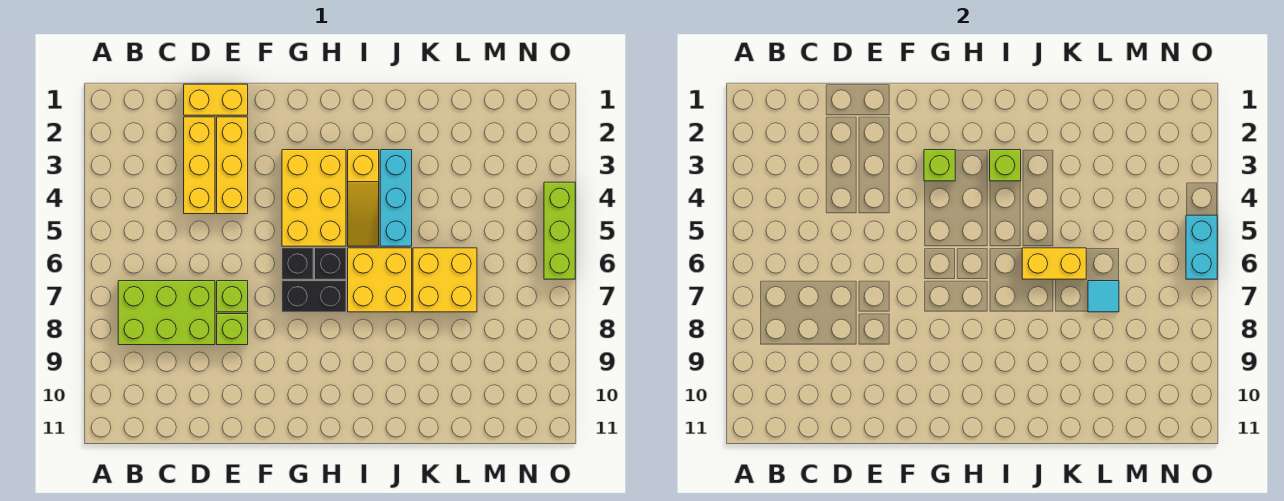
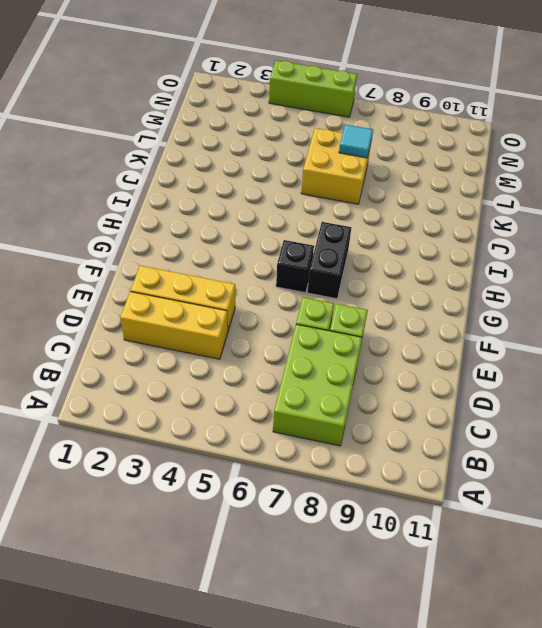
none -> yellow 1x2 brick [184,84,248,115]
none -> yellow 2x3 brick [282,150,346,246]
none -> black 1x1 brick [315,248,346,279]

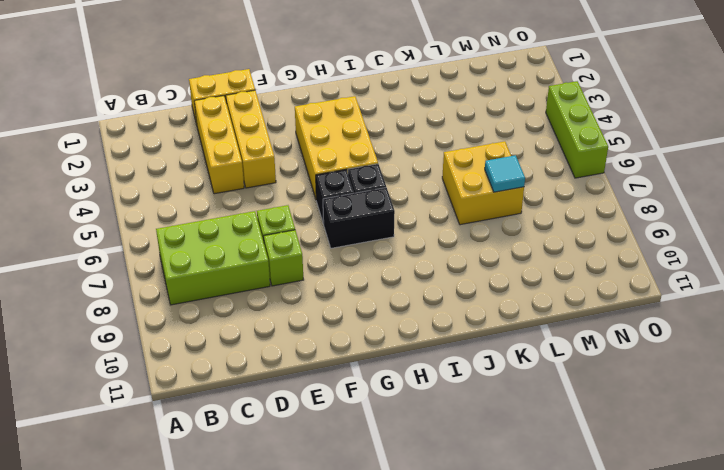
none -> yellow 1x3 slope [348,150,379,246]
none -> yellow 2x2 brick [348,248,412,312]
none -> cyan 1x3 brick [380,150,412,246]

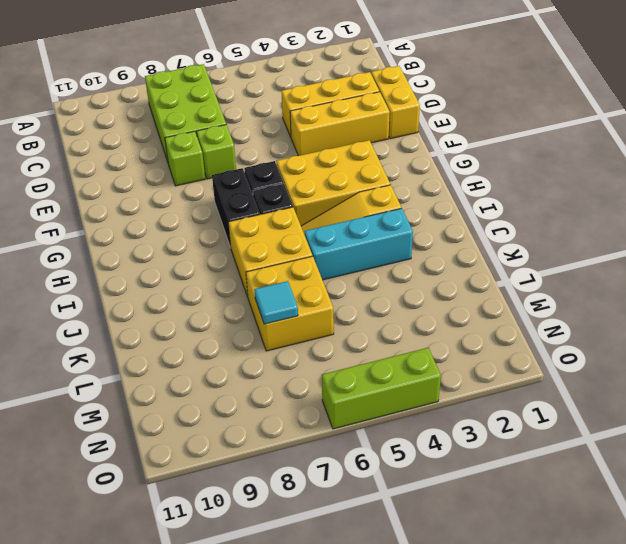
none -> lime 1x1 brick [924,150,955,181]
none -> lime 1x1 brick [990,150,1021,181]
none -> yellow 1x2 brick [1022,248,1086,279]

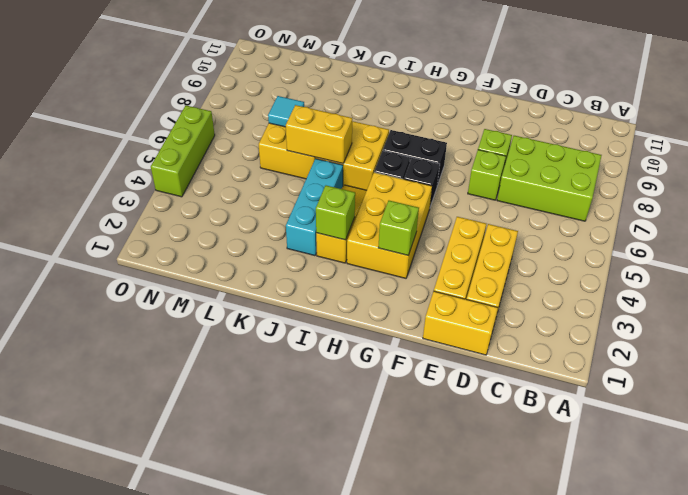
none -> cyan 1x2 brick [1186,215,1217,279]

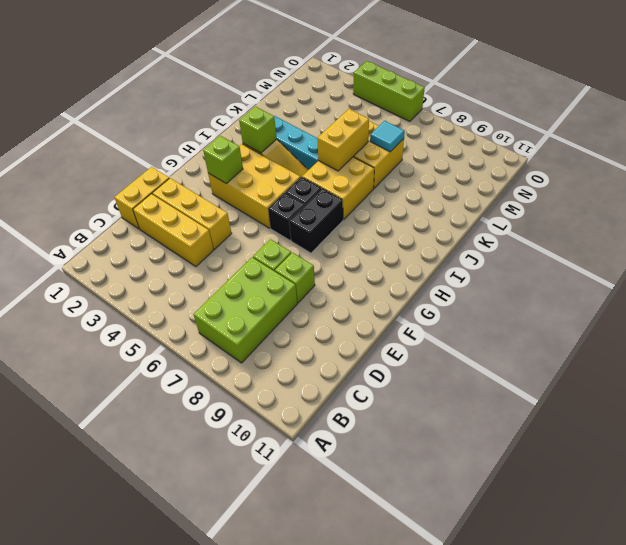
none -> cyan 1x2 brick [1186,215,1217,279]

